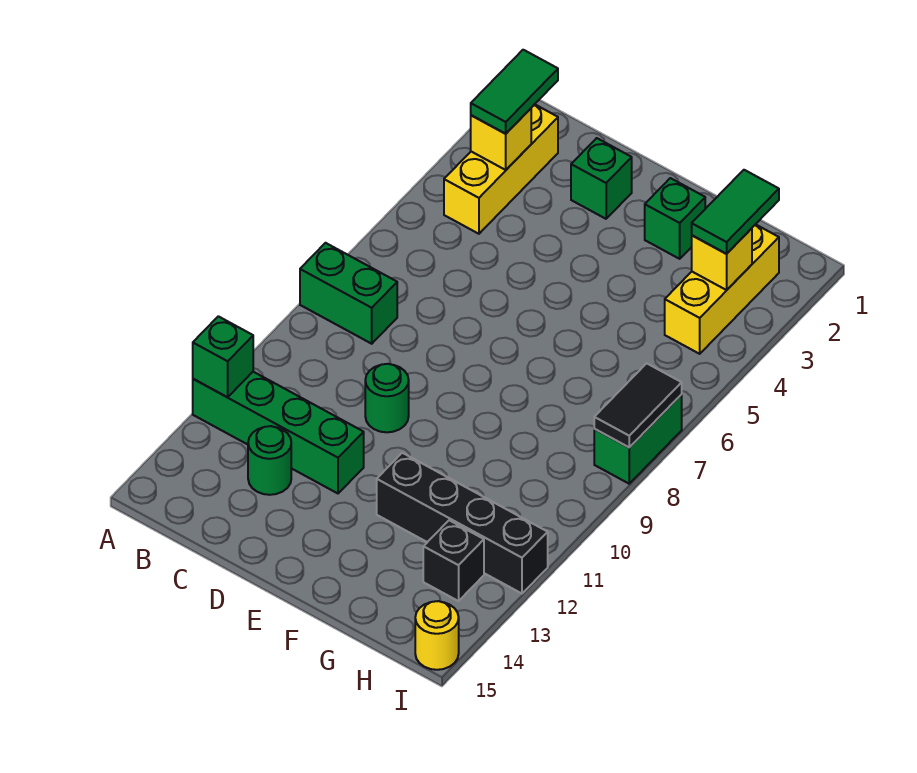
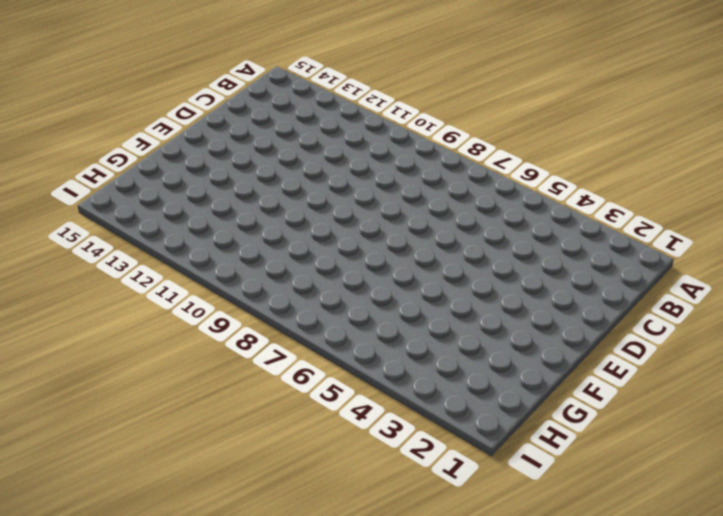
none -> green 1x2 brick [300,243,397,344]
none -> green 1x4 brick [193,372,364,493]
none -> yellow 1x3 brick [444,104,558,234]

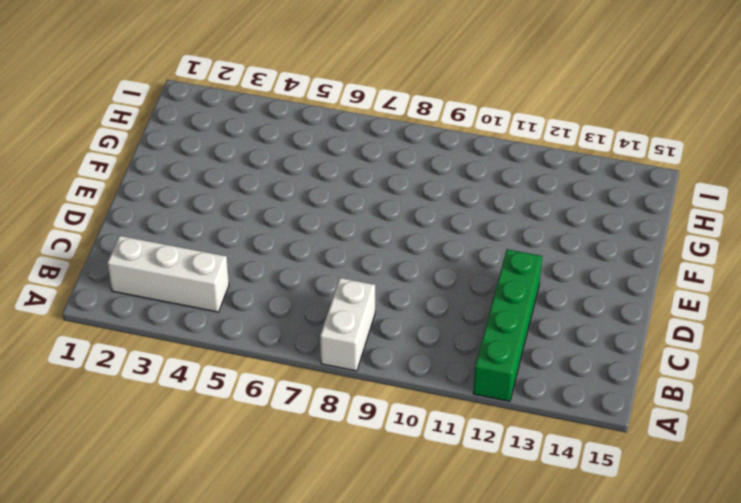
white 1x2 brick [320,278,375,371] -> green 1x2 brick [300,243,397,344]
white 1x3 brick [107,236,229,312] -> yellow 1x3 brick [444,104,558,234]
none -> green 1x1 round brick [248,426,291,495]
none -> green 1x1 brick [571,138,632,219]
none -> green 1x1 round brick [365,364,409,432]

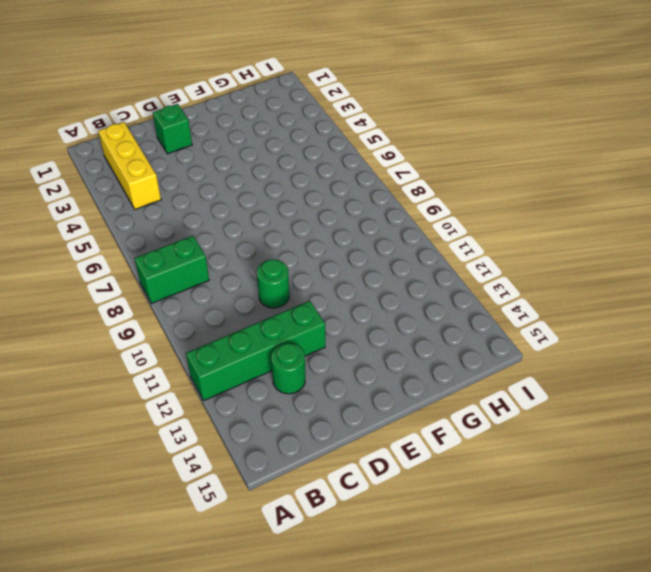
none -> green 1x1 brick [645,178,705,259]
none -> black 1x4 brick [377,453,548,594]
none -> yellow 1x3 brick [665,224,779,354]

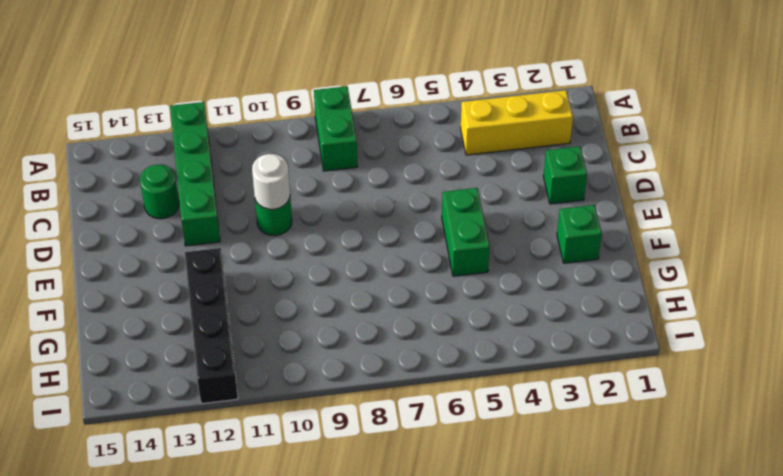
white 1x1 round brick [252,154,290,209] -> none
green 1x2 brick [442,188,490,276] -> green 1x2 brick turned to [594,395,682,484]
none -> yellow 1x3 brick [665,224,779,354]
none -> black 1x1 brick [423,520,484,601]
none -> yellow 1x1 round brick [415,601,459,670]

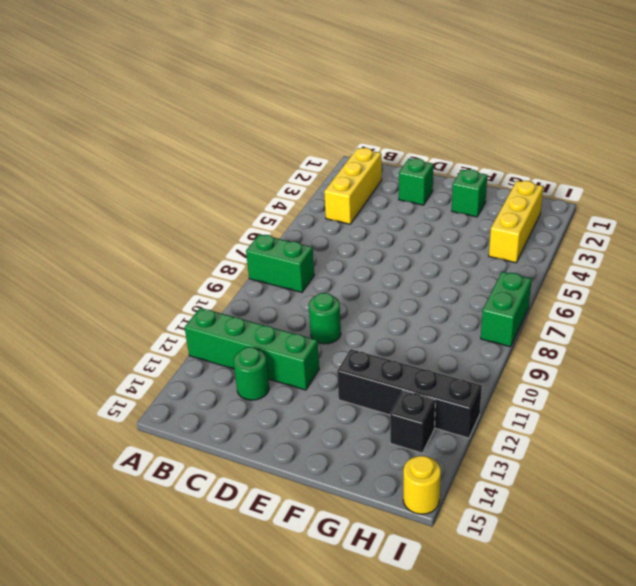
none -> green 1x1 brick [193,316,253,397]
none -> yellow 1x1 brick [471,109,531,170]
none -> yellow 1x1 brick [692,228,752,290]

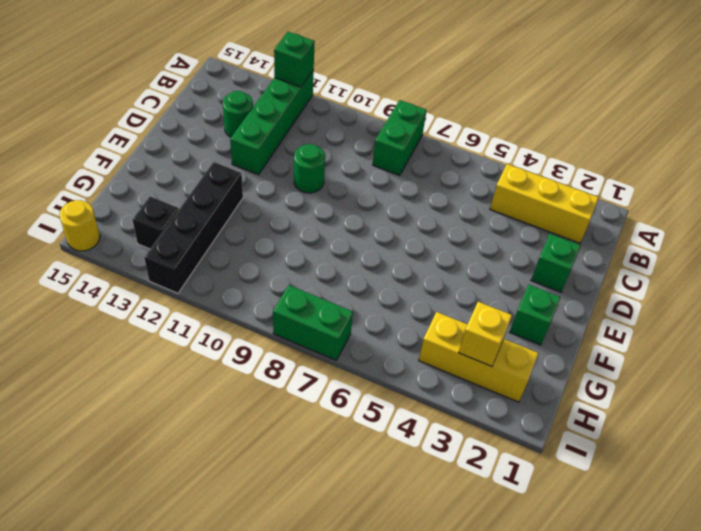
none -> yellow 1x1 brick [471,109,531,170]
none -> black 1x2 tile [594,363,682,447]
none -> green 1x2 tile [471,50,558,134]

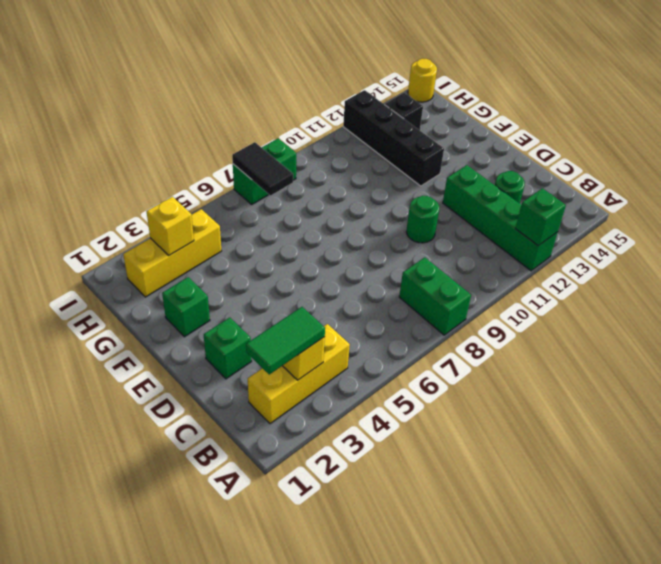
black 1x2 tile [232,142,293,195] -> black 1x2 tile turned to [594,363,682,447]
none -> green 1x2 tile [692,170,779,254]

